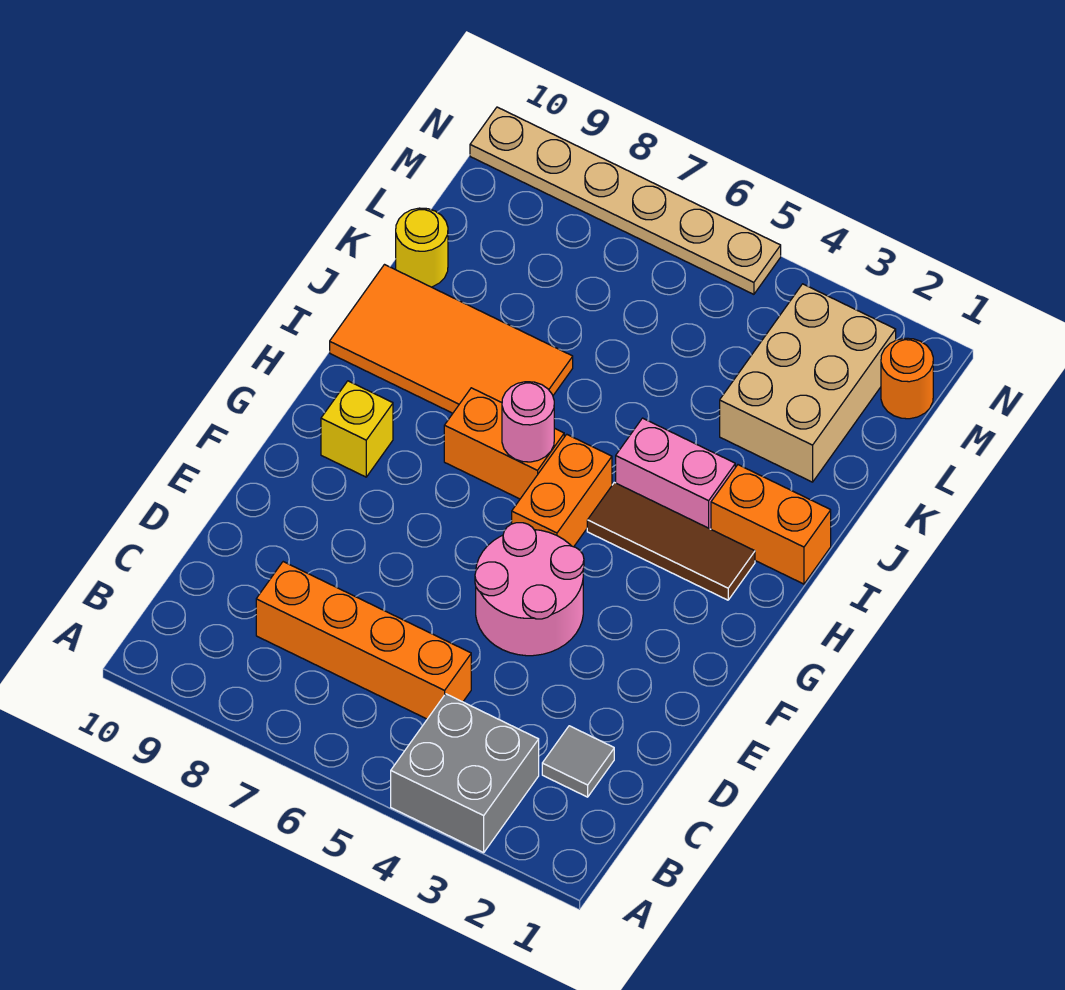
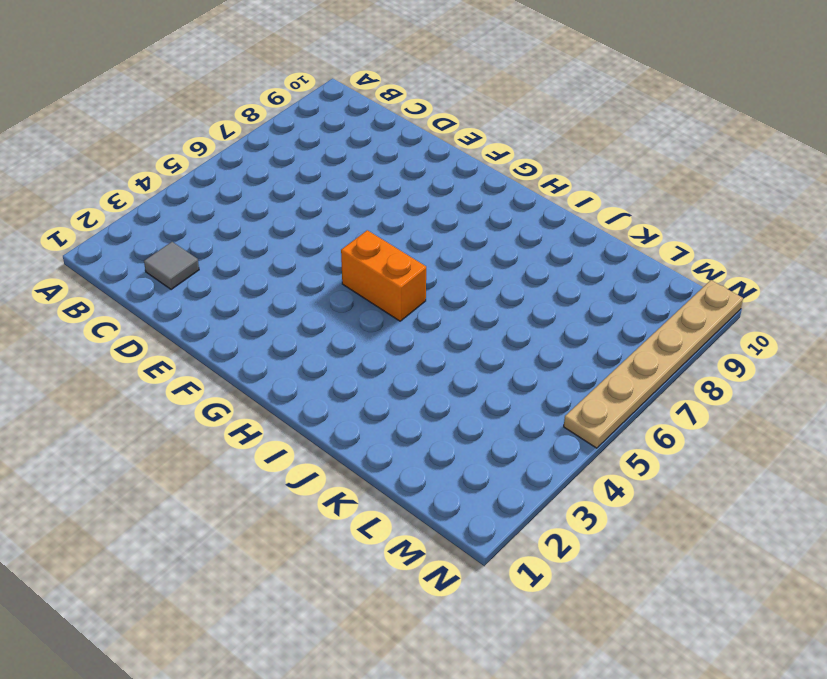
none -> grey 2x2 brick [391,694,539,853]
none -> orange 1x4 brick [256,562,471,719]
none -> pink 2x2 round brick [475,523,584,656]

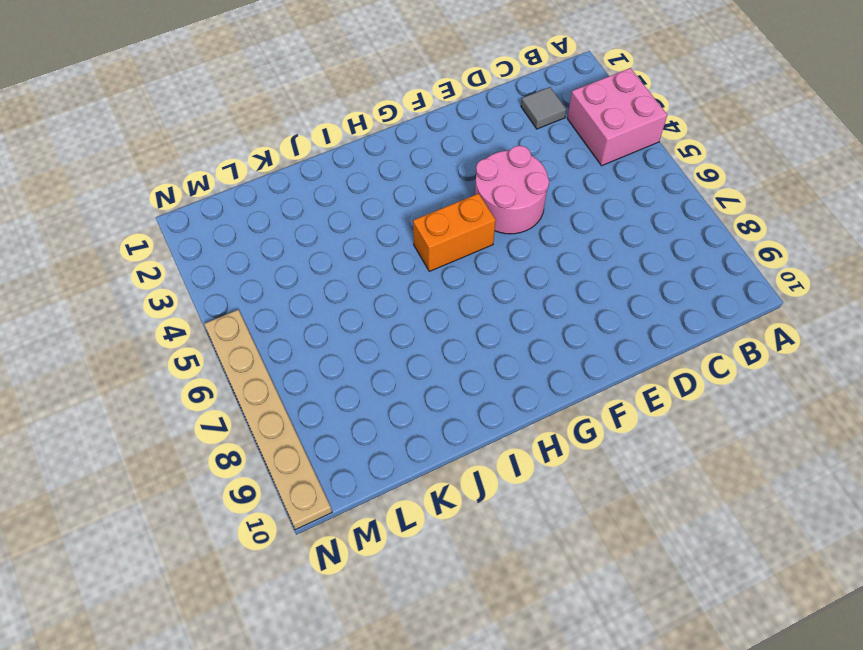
pink 2x2 brick [567,68,667,166] -> grey 2x2 brick [391,694,539,853]
none -> orange 1x4 brick [256,562,471,719]
none -> yellow 1x1 brick [321,381,393,477]
none -> brown 1x3 tile [587,482,755,600]

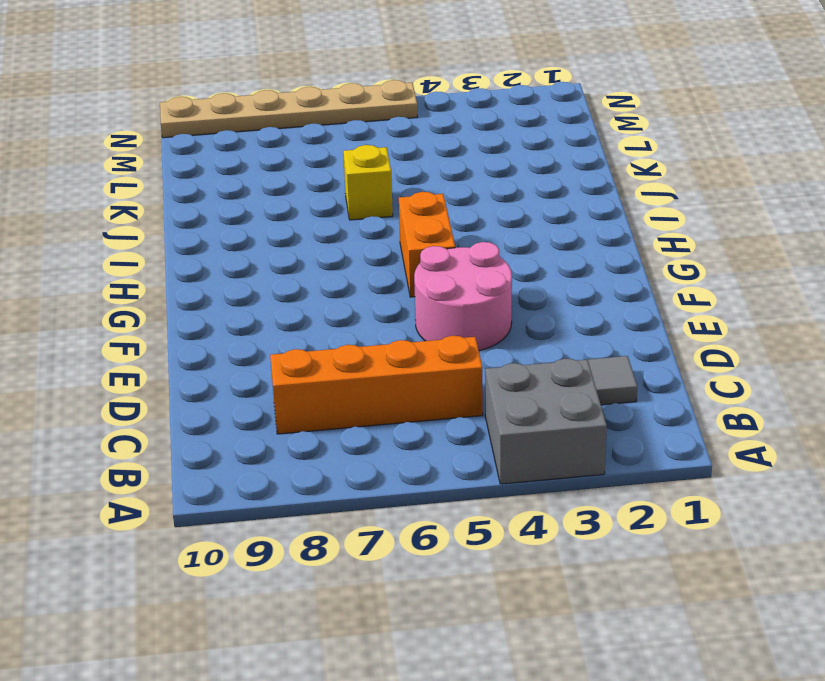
yellow 1x1 brick [343,145,393,220] -> yellow 1x1 brick moved to [321,381,393,477]
none -> brown 1x3 tile [587,482,755,600]
none -> orange 1x2 brick [444,388,564,499]
none -> orange 1x2 brick [711,465,831,584]

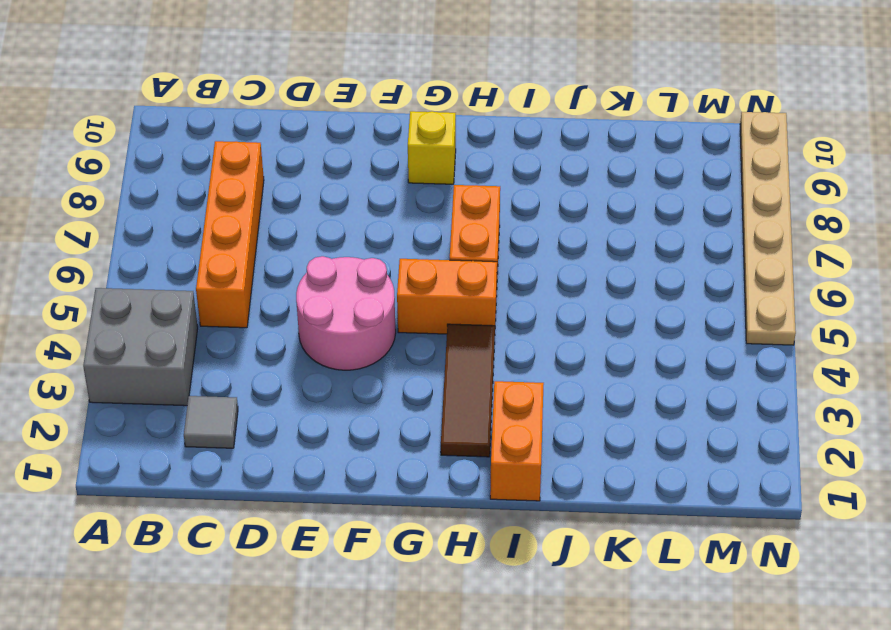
none -> pink 1x2 brick [616,418,735,529]
none -> orange 2x4 tile [330,265,573,413]
none -> tan 2x3 brick [720,284,896,482]

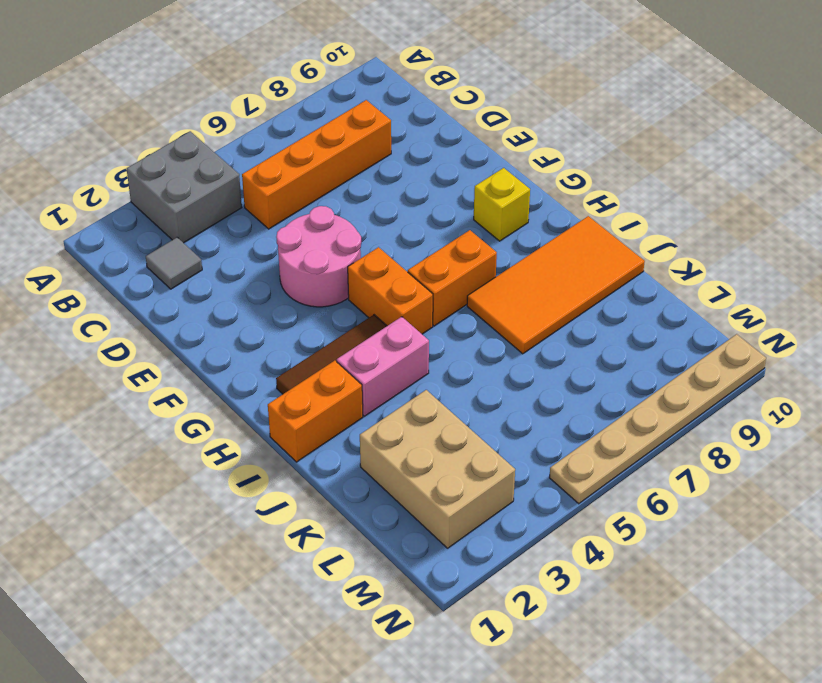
none -> yellow 1x1 round brick [396,208,448,287]
none -> orange 1x1 round brick [881,338,933,419]
none -> pink 1x1 round brick [502,382,554,462]

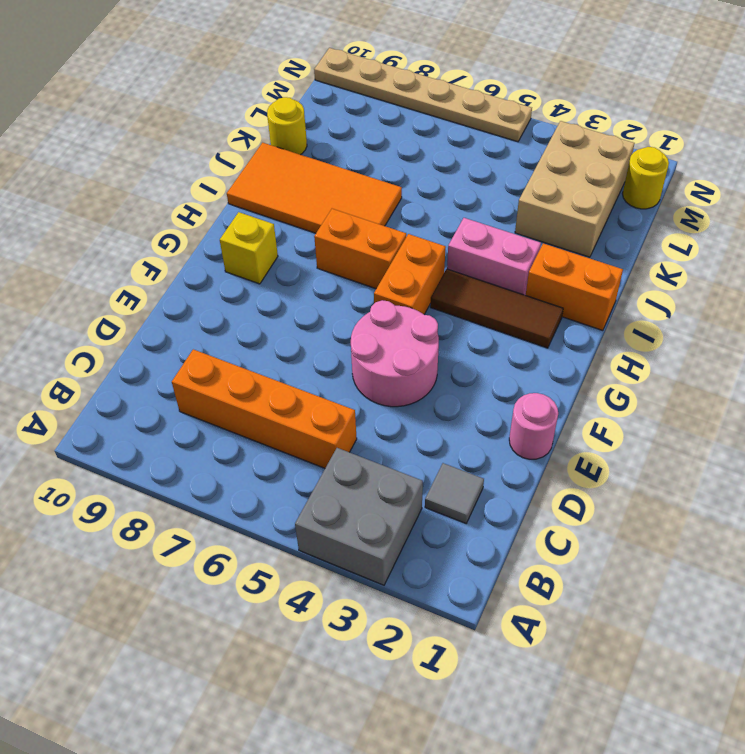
pink 1x1 round brick [509,393,558,459] -> pink 1x1 round brick moved to [502,382,554,462]
yellow 1x1 round brick [623,147,669,209] -> orange 1x1 round brick [881,338,933,419]

